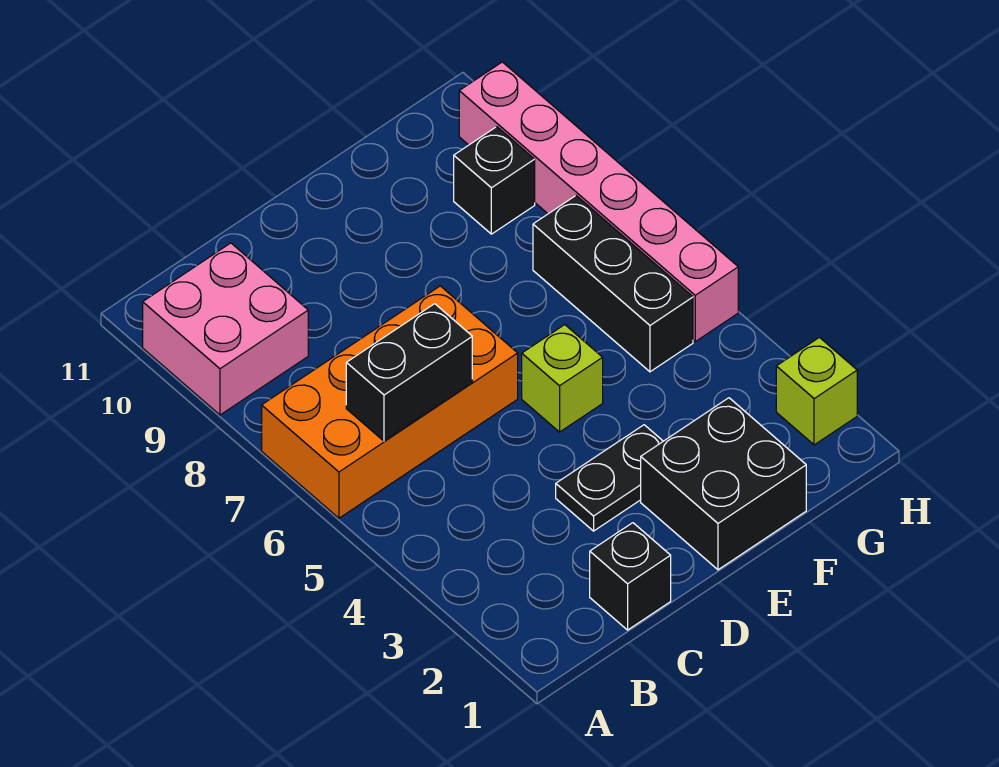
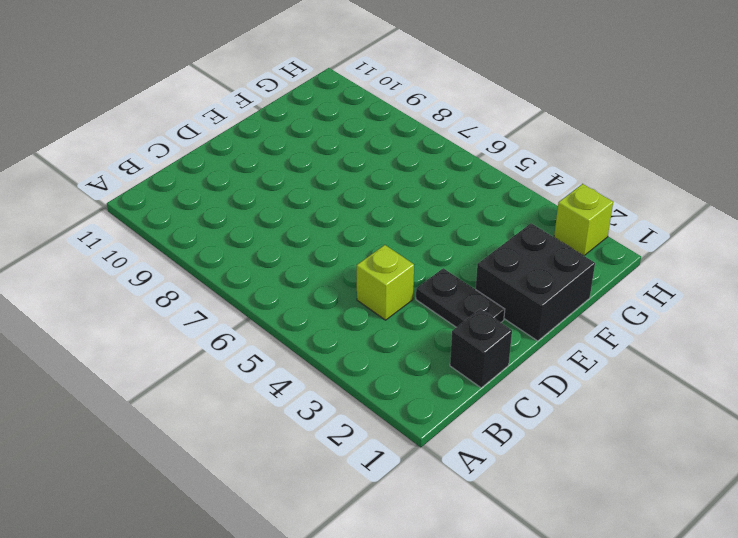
lime 1x1 brick [357,245,414,320] -> lime 1x1 brick moved to [522,325,603,432]
black 1x2 plate [416,268,505,327] -> black 1x2 plate turned to [556,425,663,531]
none -> orange 2x4 brick [262,286,518,518]
none -> pink 2x2 brick [143,243,308,415]

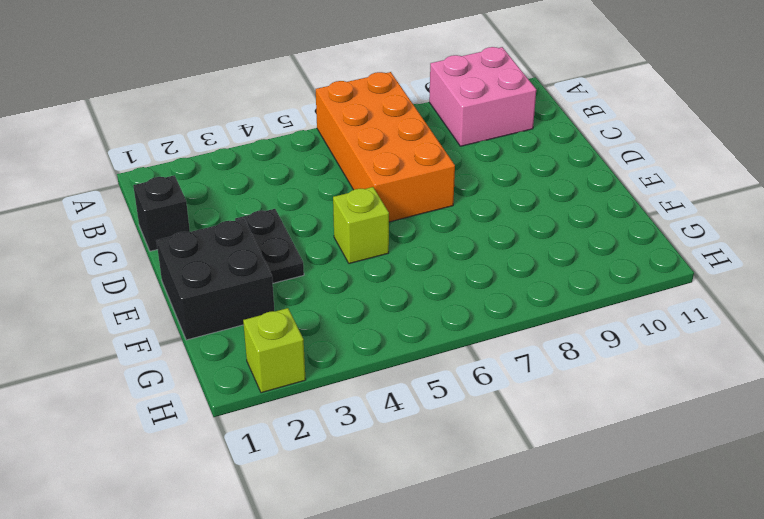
none -> black 1x3 brick [533,196,693,372]
none -> black 1x1 brick [454,127,535,234]

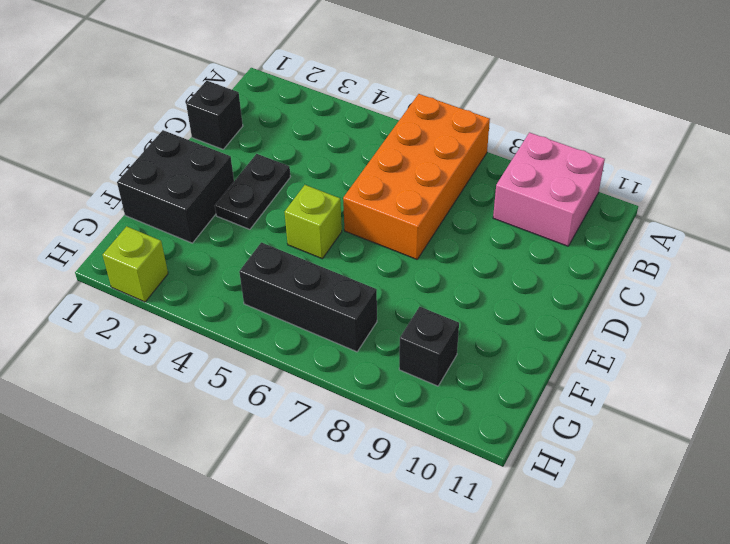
none -> pink 1x6 brick [459,62,738,341]
none -> black 1x2 brick [346,304,472,441]

